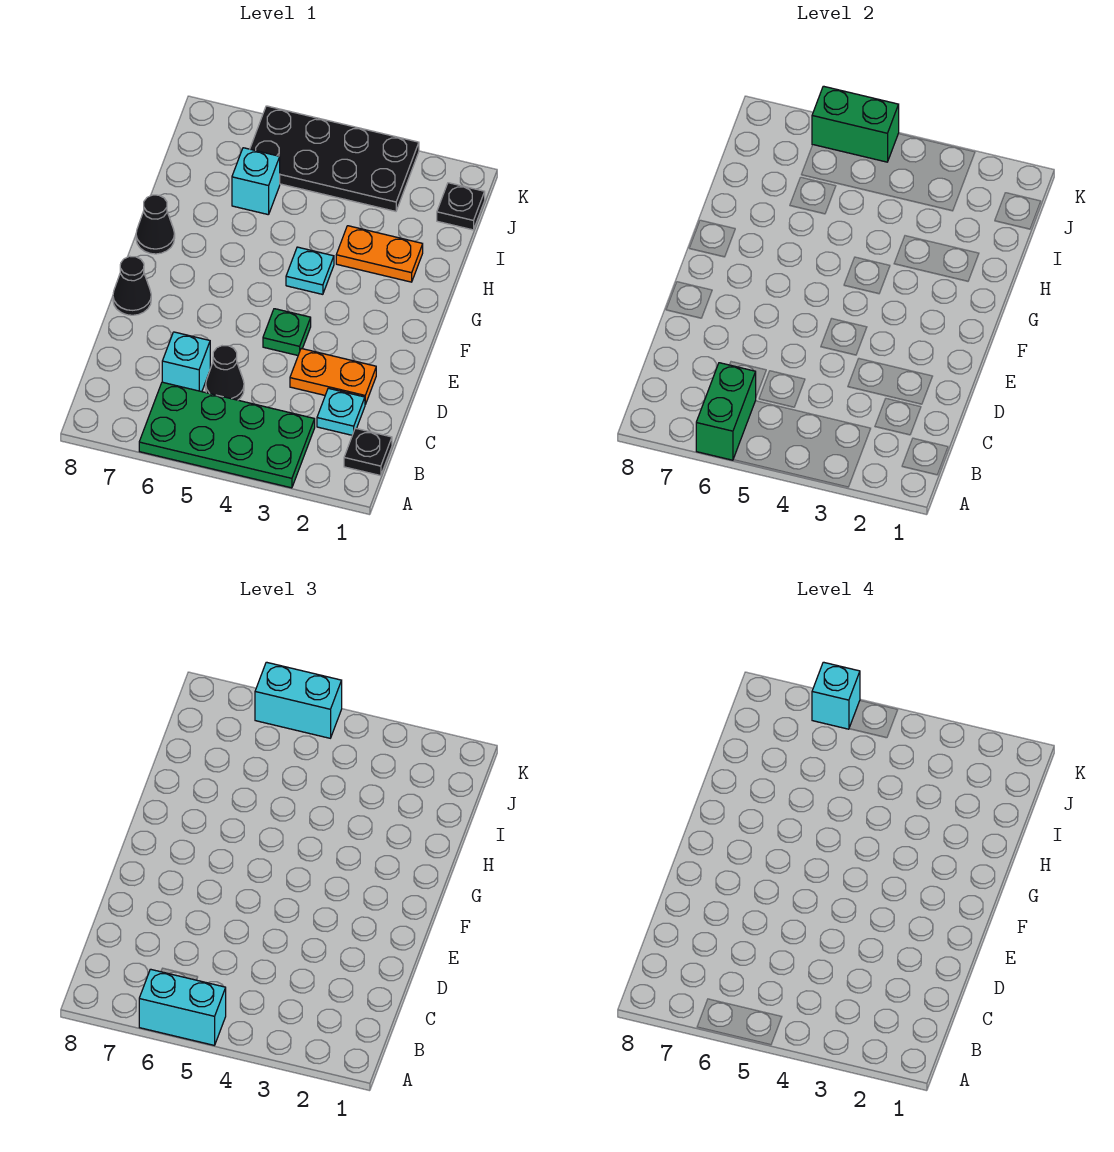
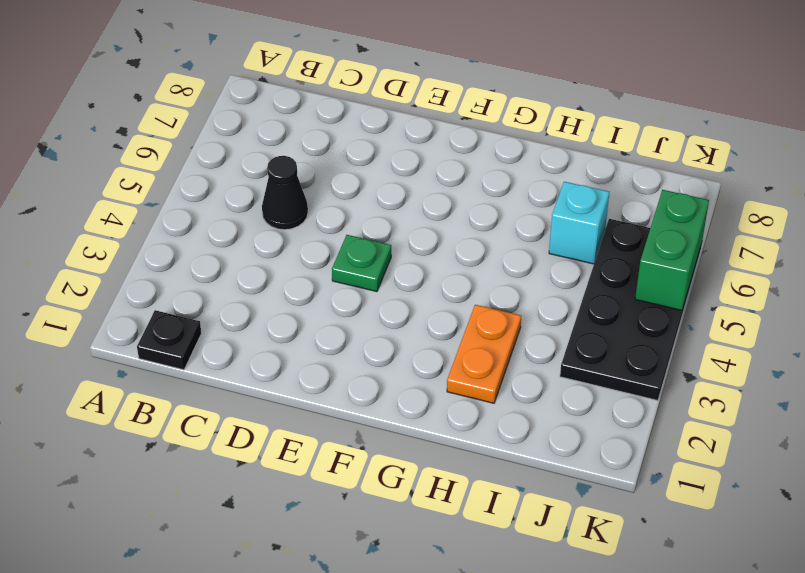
none -> green 2x4 plate [139,382,315,488]
none -> cyan 1x1 plate [317,388,365,435]
none -> cyan 1x1 brick [162,332,210,392]

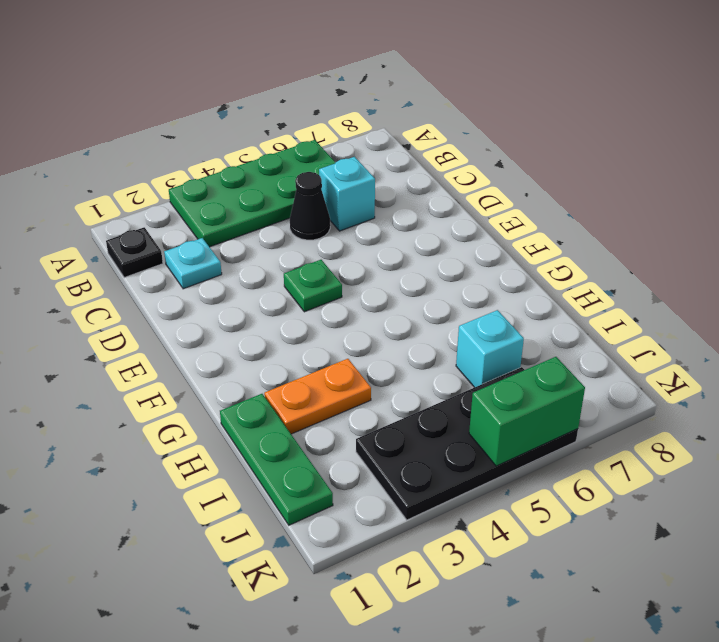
green 1x3 plate [220,394,333,525] -> black 1x1 plate [437,183,485,230]
none -> orange 1x2 plate [290,348,376,404]
none -> black 1x1 cone [113,256,151,315]
none -> cyan 1x1 plate [286,247,334,294]

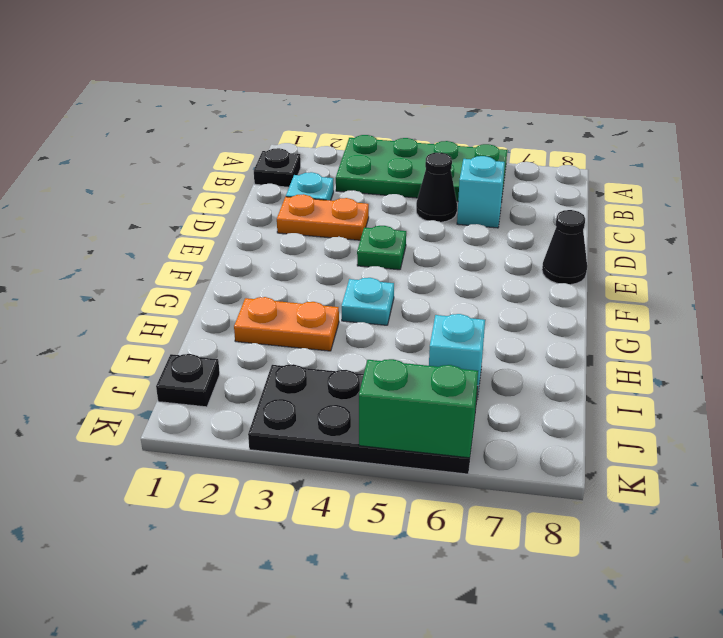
none -> black 1x1 cone [136,195,175,254]
none -> green 1x2 brick [696,363,756,460]
none -> cyan 1x2 brick [139,969,226,1045]

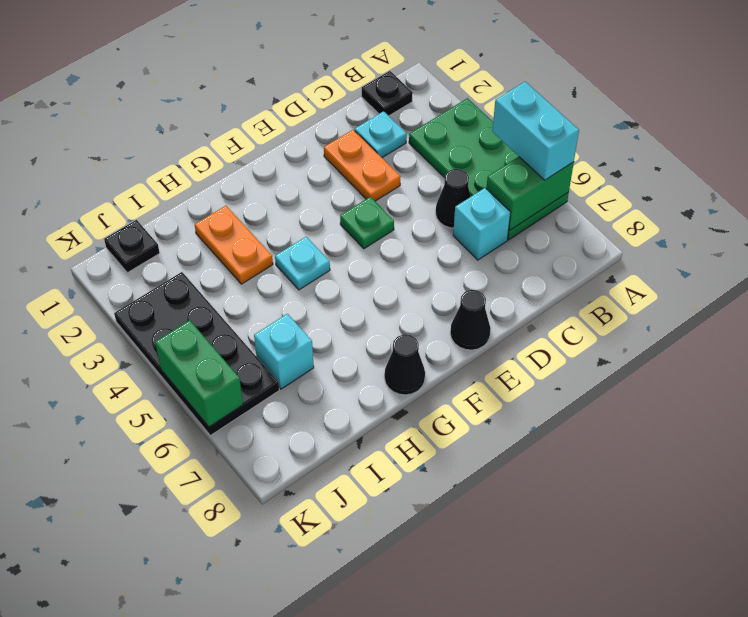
none -> cyan 1x2 brick [255,662,342,738]
none -> cyan 1x1 brick [812,662,860,729]

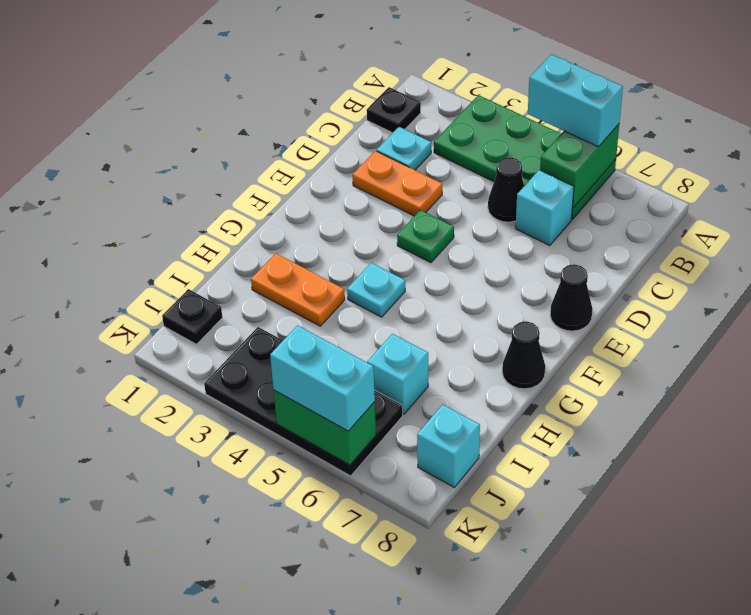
cyan 1x1 brick [417,404,480,487] -> cyan 1x1 brick moved to [812,662,860,729]

